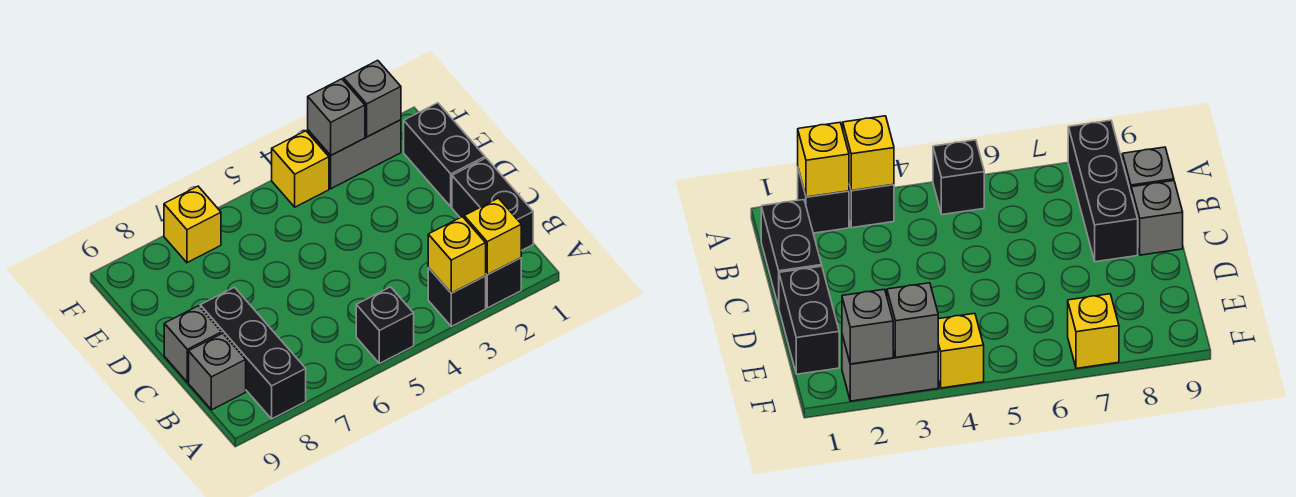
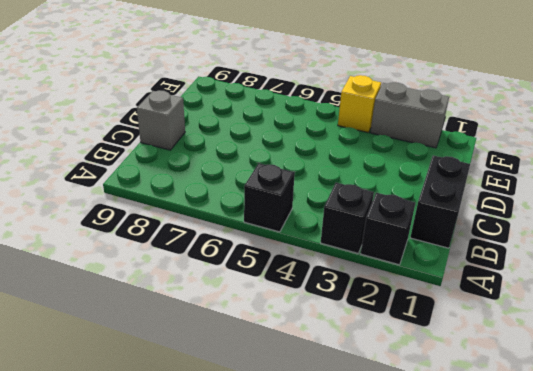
none -> black 1x3 brick [200,287,306,419]
none -> grey 1x1 brick [189,333,246,410]
none -> black 1x2 brick [404,103,485,207]

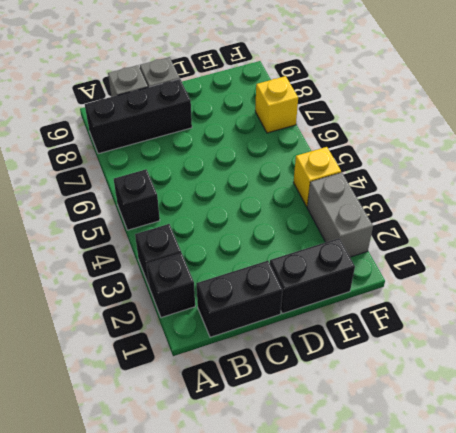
none -> yellow 1x1 brick [464,198,521,275]
none -> yellow 1x1 brick [428,217,486,293]
none -> grey 1x1 brick [344,60,401,137]

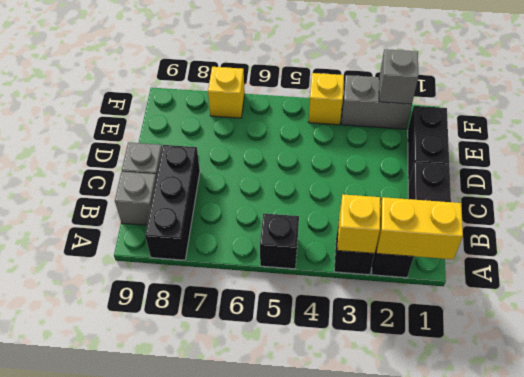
yellow 1x2 brick [377,197,463,259] -> yellow 1x1 brick [464,198,521,275]
none -> grey 1x1 brick [308,79,365,155]

